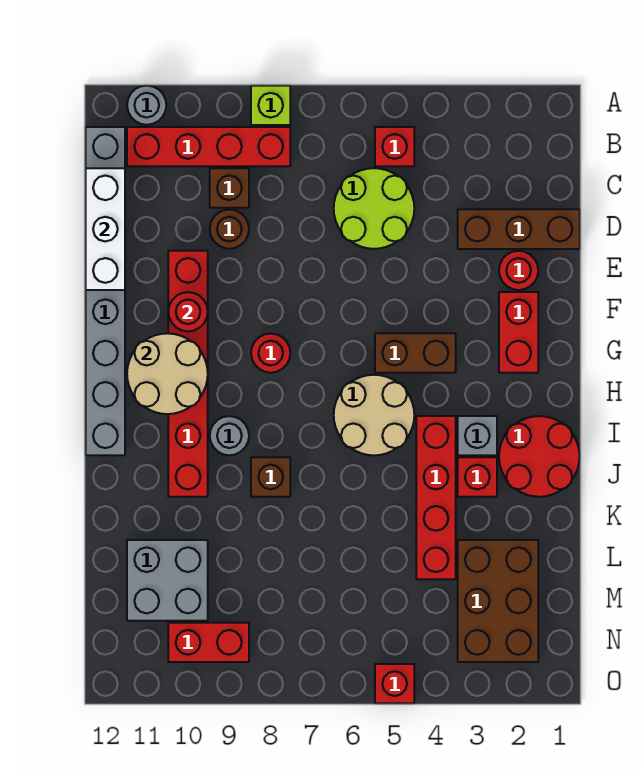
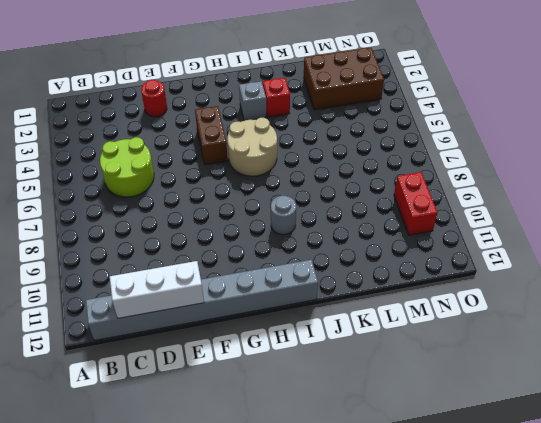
none -> lime 1x1 brick [251,86,290,125]
none -> grey 1x1 round brick [127,86,166,125]
none -> red 1x1 brick [375,127,414,166]

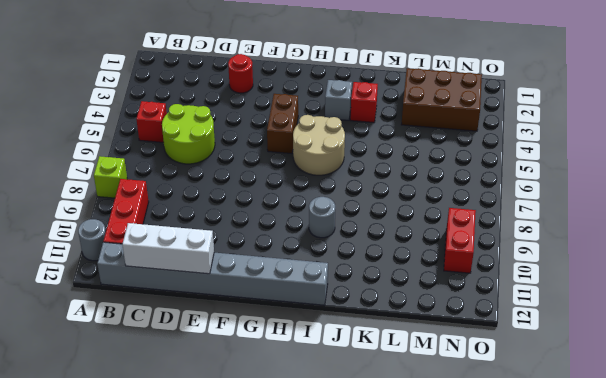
red 1x3 brick [103,179,149,244] -> red 1x4 brick [127,127,290,166]
none -> brown 1x1 brick [210,168,249,208]
none -> brown 1x3 brick [458,209,580,249]
none -> brown 1x1 round brick [210,210,249,249]

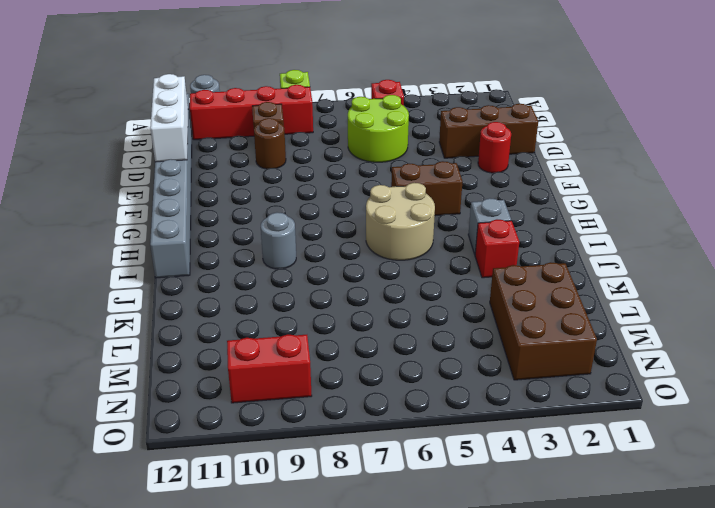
none -> red 1x6 brick [168,251,208,497]
none -> red 1x2 brick [499,292,538,373]
none -> red 1x1 round brick [251,333,290,373]

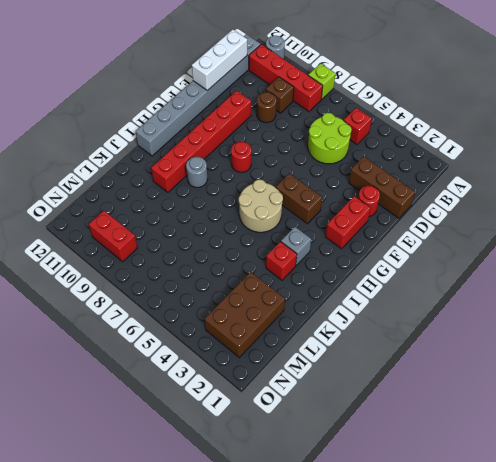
none -> red 2x2 round brick [499,416,580,497]
none -> red 1x4 brick [416,416,456,579]
none -> brown 1x1 brick [251,457,290,497]

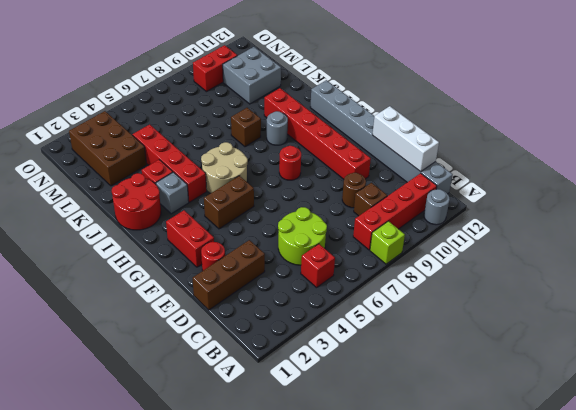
none -> red 1x1 brick [375,664,414,703]
none -> red 1x1 round brick [168,292,208,331]
none -> tan 2x2 round brick [127,333,208,414]

